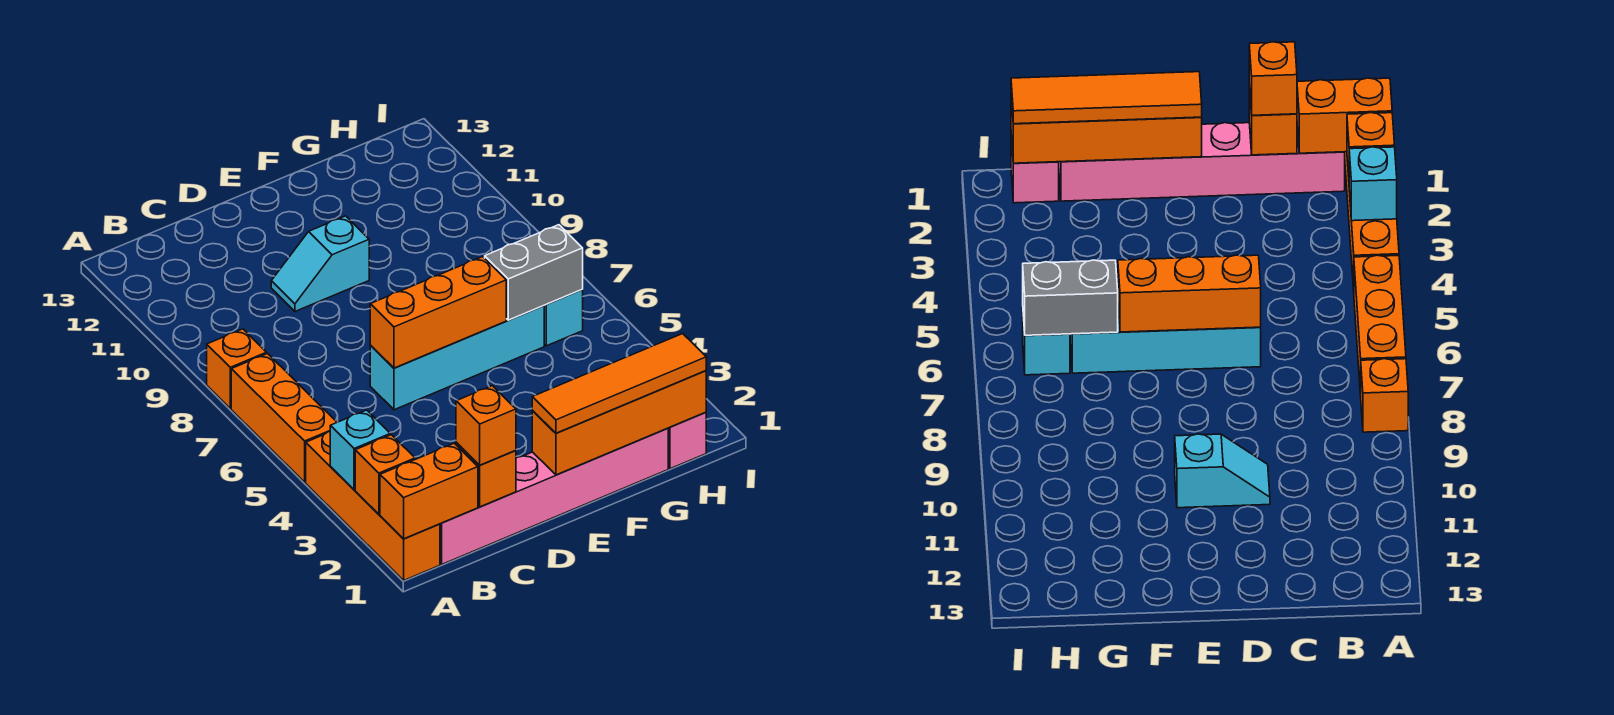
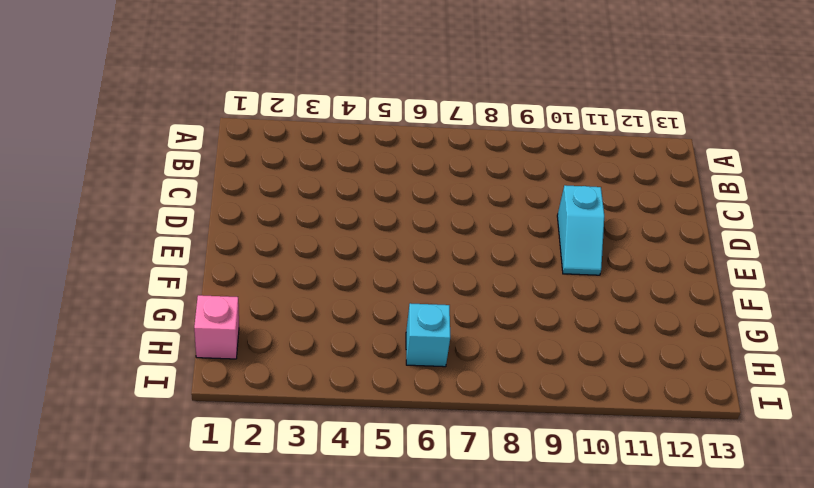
cyan 1x2 slope [557,185,604,275] -> cyan 1x2 slope turned to [271,216,369,311]
none -> orange 1x4 brick [306,431,440,580]
none -> orange 1x3 brick [231,354,337,482]
none -> orange 1x1 brick [207,329,267,408]

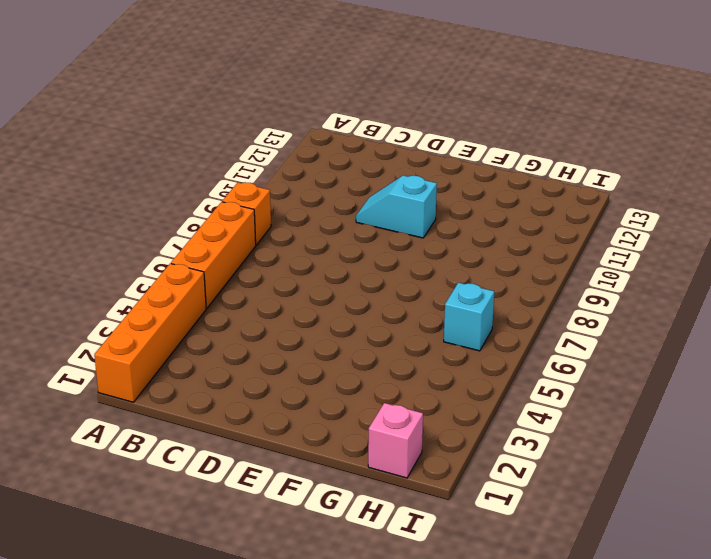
none -> pink 1x6 brick [440,428,668,564]
none -> cyan 1x4 brick [370,306,544,410]
none -> orange 1x2 brick [380,443,478,539]

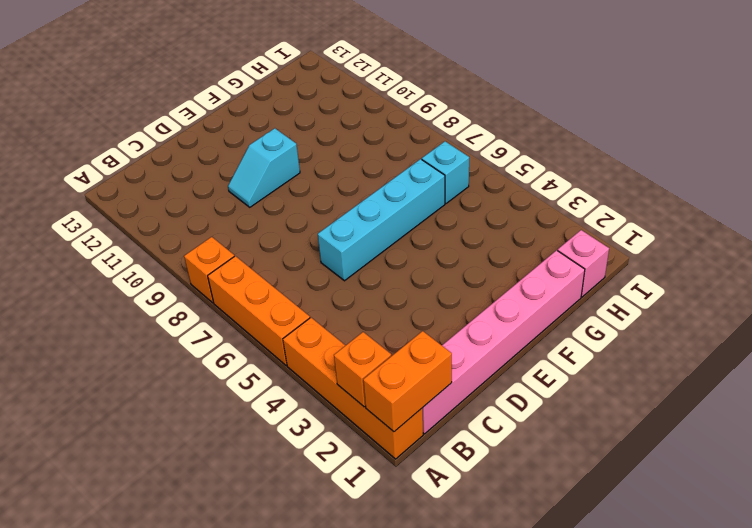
none -> cyan 1x1 brick [330,410,390,490]
none -> orange 1x1 brick [456,443,516,507]
none -> orange 1x3 brick [370,257,506,368]

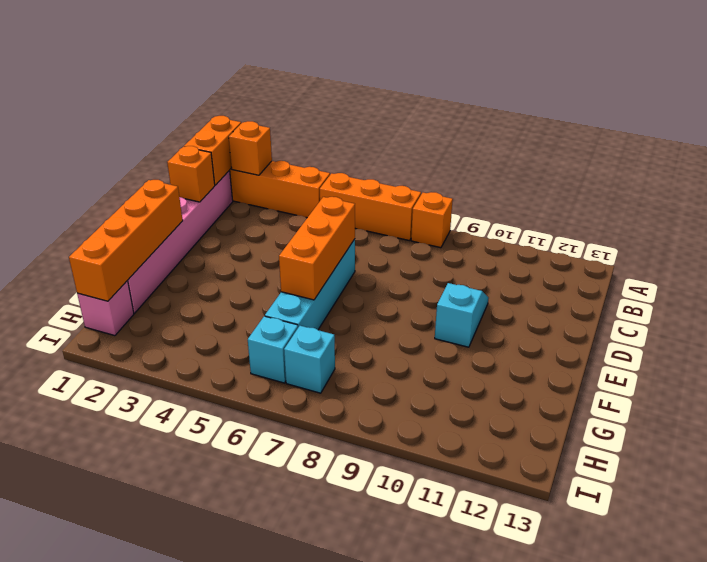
cyan 1x1 brick [284,326,335,393] -> cyan 1x1 brick moved to [330,410,390,490]
none -> grey 1x2 brick [485,225,583,320]
none -> orange 1x1 brick [456,386,516,465]
none -> orange 1x4 tile [532,334,706,433]

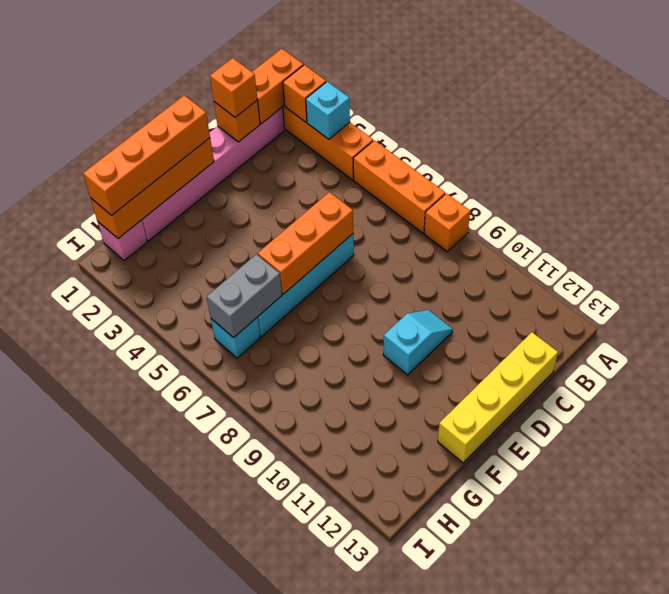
yellow 1x4 brick [438,332,558,463] -> none
orange 1x4 brick [83,95,210,215] -> orange 1x4 tile [532,334,706,433]

